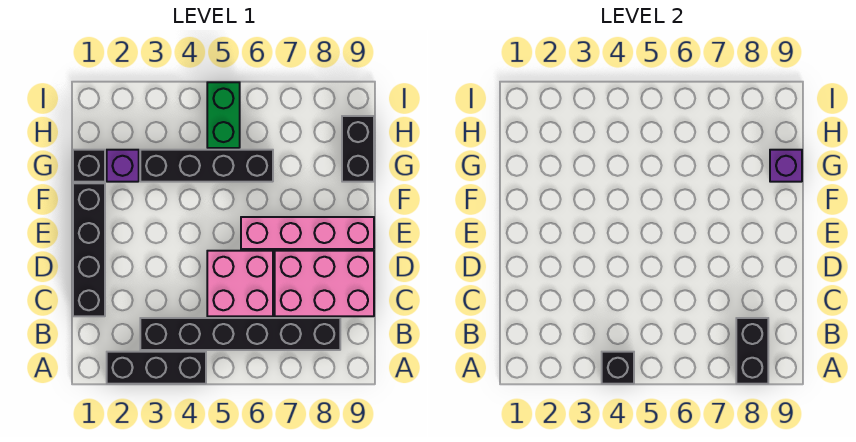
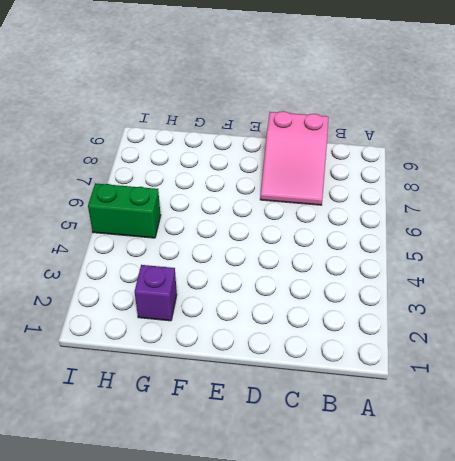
pink 2x3 slope [260,111,328,205] -> pink 2x3 brick [275,251,374,316]
none -> black 1x3 brick [107,352,206,384]
none -> black 1x6 brick [140,318,340,350]
none -> black 1x4 brick [73,183,105,316]

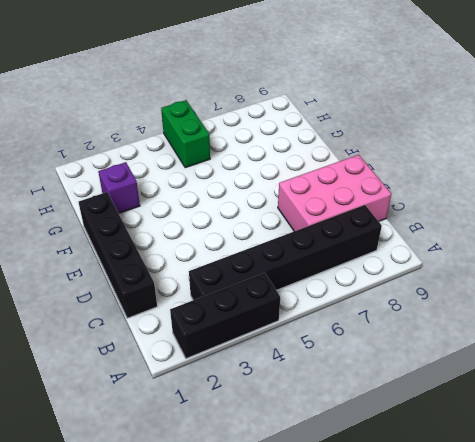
none -> pink 2x2 brick [207,251,273,316]
none -> pink 1x4 brick [241,217,374,249]
none -> black 1x1 brick [73,150,105,182]

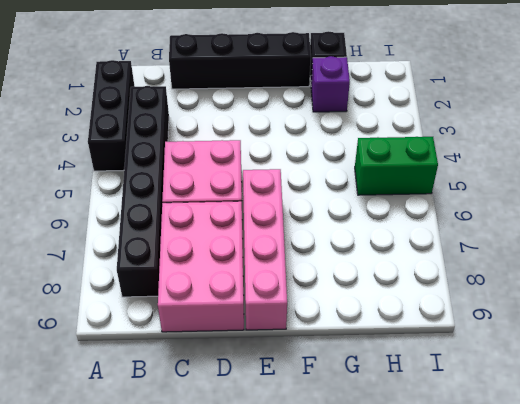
none -> black 1x4 brick [140,150,273,182]
none -> black 1x2 brick [342,116,374,182]
none -> black 1x1 brick [602,352,634,384]

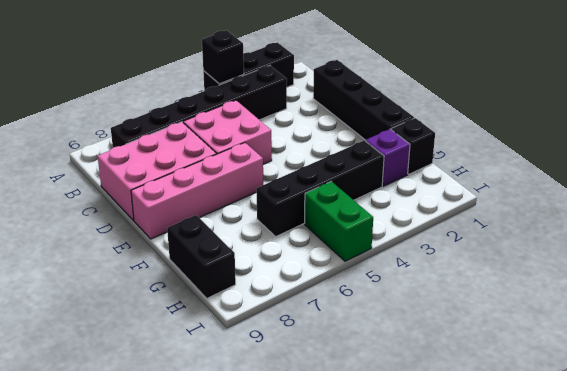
none -> black 1x2 brick [736,318,768,384]
none -> purple 1x1 brick [770,150,802,182]

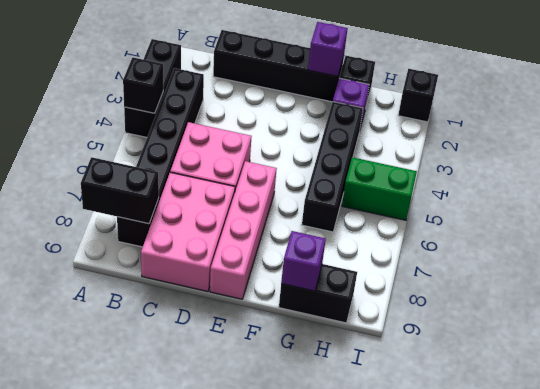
purple 1x1 brick [308,22,348,76] -> none
black 1x1 brick [398,69,438,122] -> none

